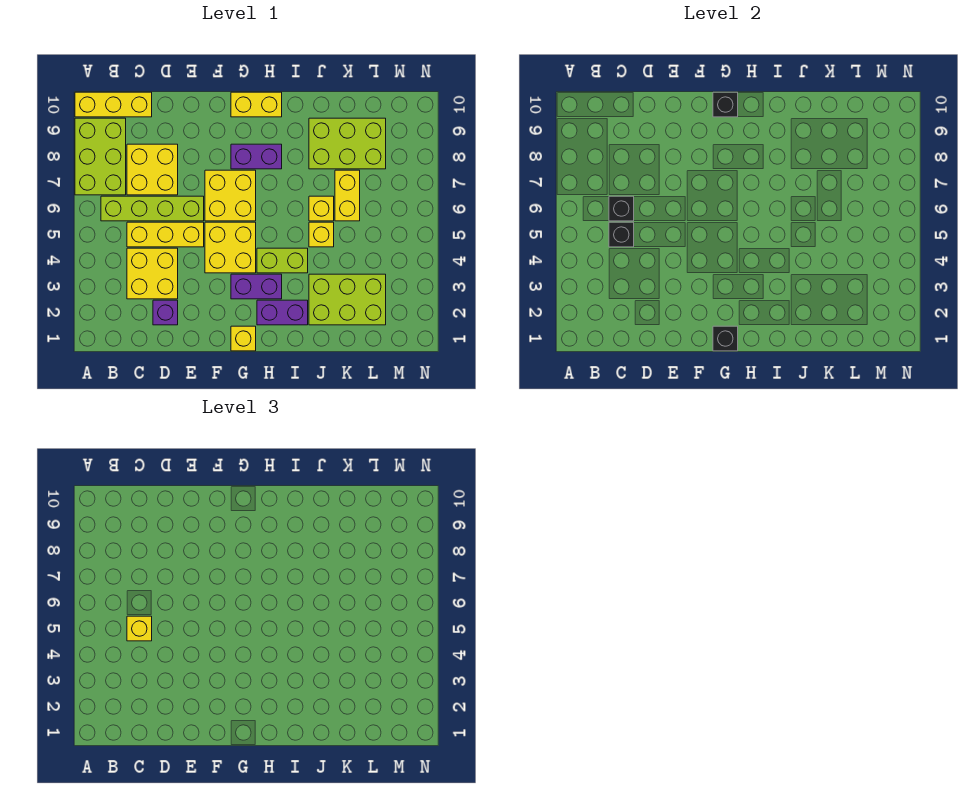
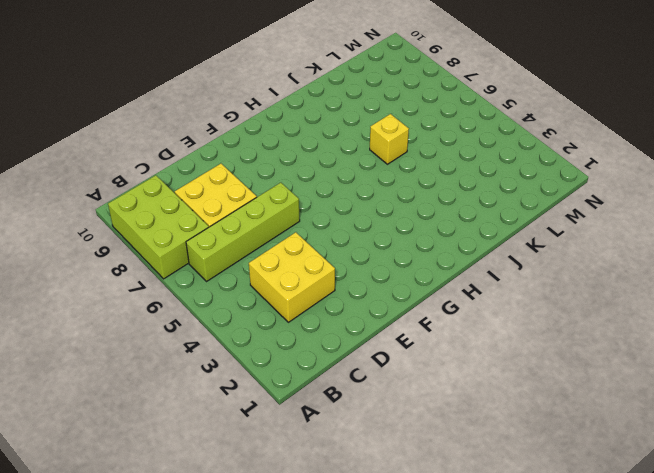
none -> yellow 1x3 brick [75,92,152,117]
none -> yellow 1x3 brick [127,222,204,247]
none -> purple 1x1 brick [153,300,178,325]

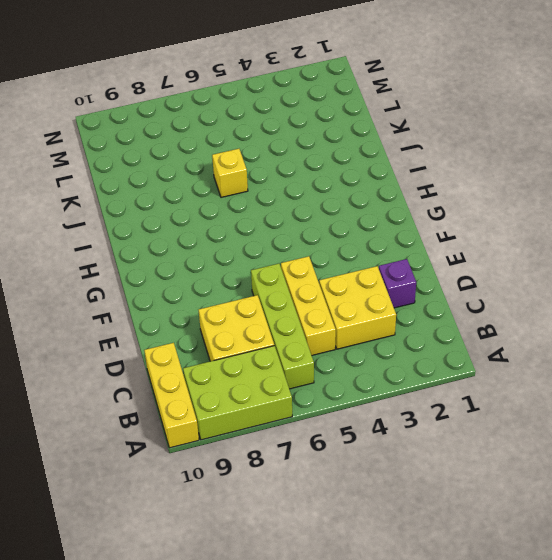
none -> yellow 2x2 brick [205,222,256,273]
none -> yellow 2x2 brick [205,170,256,221]
none -> yellow 1x1 brick [231,326,256,351]

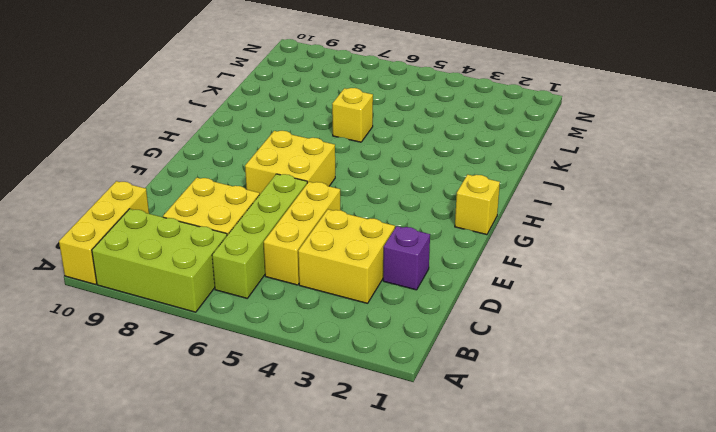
none -> yellow 2x2 brick [205,222,256,273]
none -> purple 1x2 brick [231,274,282,299]
none -> purple 1x2 brick [231,144,282,169]

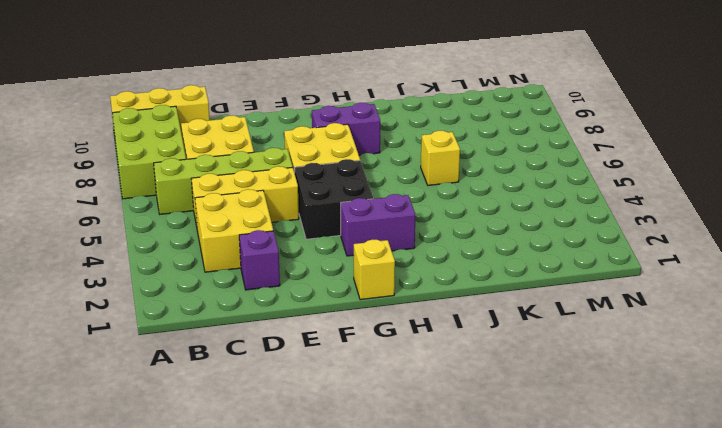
black 2x2 brick [295,159,373,239] -> yellow 2x2 brick [205,222,256,273]
none -> yellow 1x2 brick [231,92,282,117]
none -> purple 1x2 brick [257,300,308,325]
none -> lime 1x2 brick [257,248,308,273]

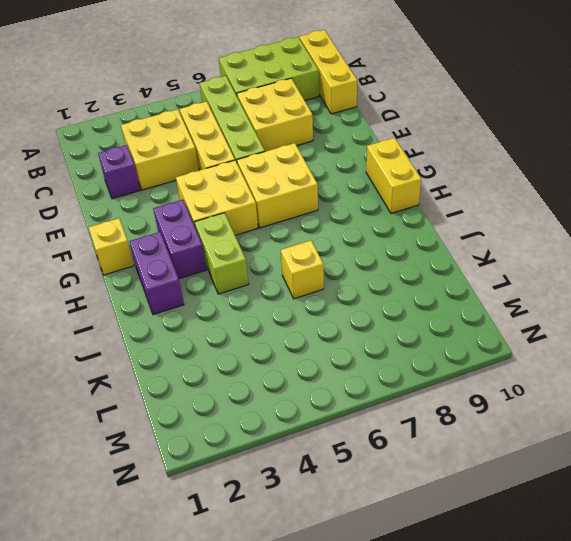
none -> purple 1x2 brick [231,144,282,169]
none -> lime 2x3 brick [309,274,386,325]
none -> yellow 1x1 brick [309,222,334,247]

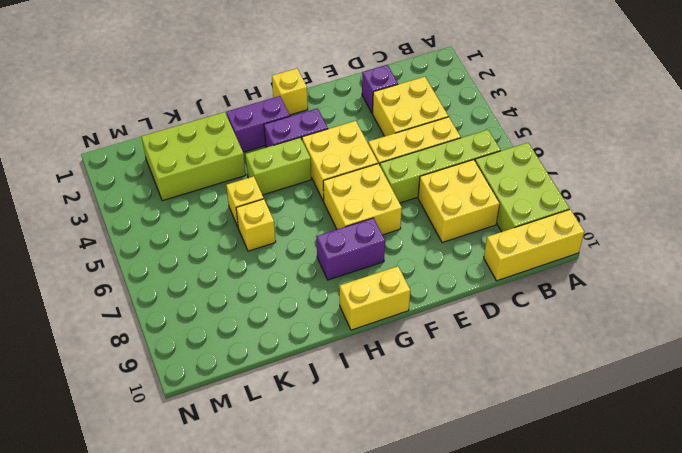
none -> lime 2x3 brick [309,118,386,169]
none -> yellow 1x2 brick [335,170,360,221]
none -> black 1x1 brick [609,222,634,247]

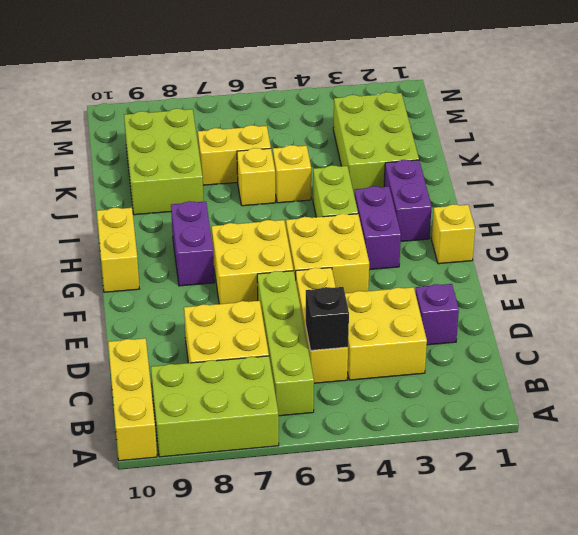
none -> black 1x1 brick [609,196,634,221]
none -> black 1x1 brick [713,326,738,351]
none -> black 1x1 brick [713,92,738,117]

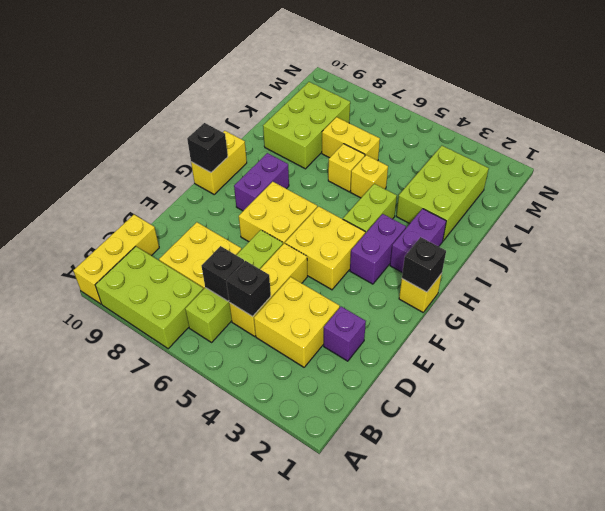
none -> yellow 1x1 brick [127,616,152,641]

